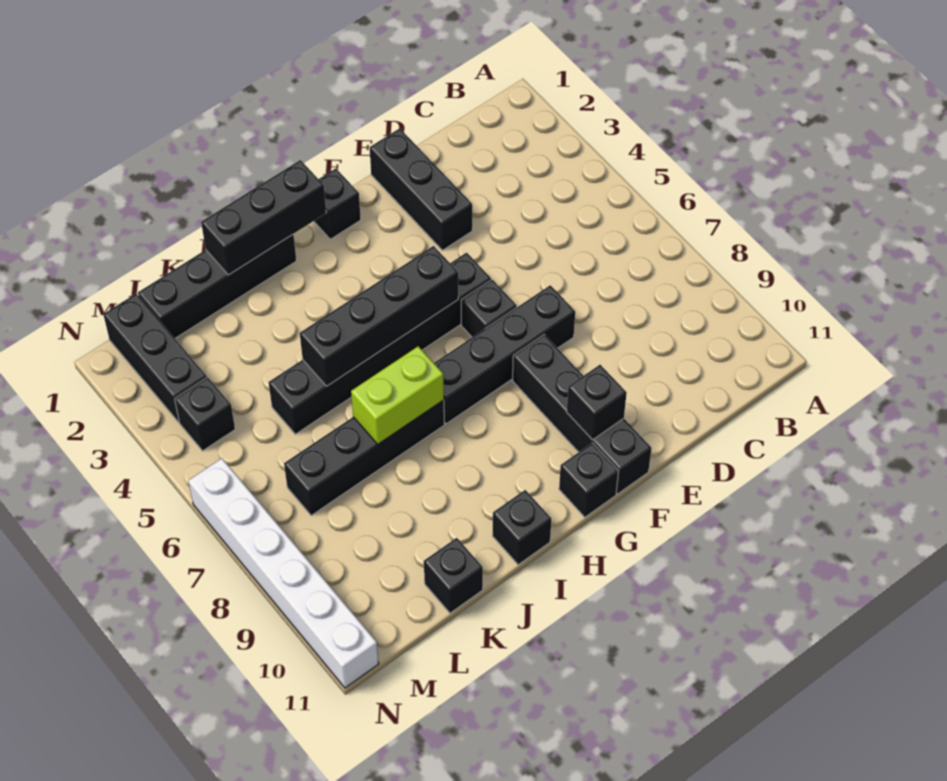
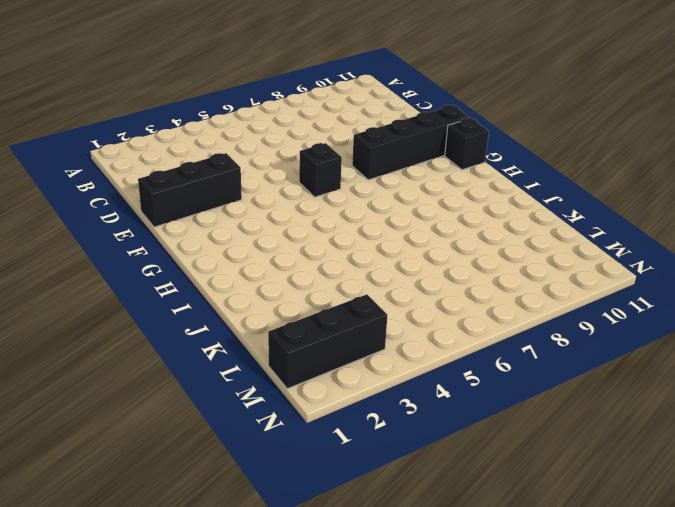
none -> black 1x4 brick [434,285,575,424]
none -> black 1x6 brick [269,253,491,434]
none -> black 1x1 brick [314,168,361,239]

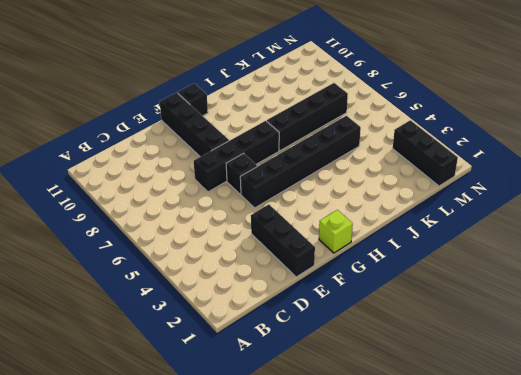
lime 1x1 brick [319,210,353,253] -> black 1x1 brick [314,168,361,239]
none -> black 1x4 brick [138,234,296,338]
none -> black 1x1 brick [493,490,551,565]
none -> black 1x1 brick [424,538,483,613]

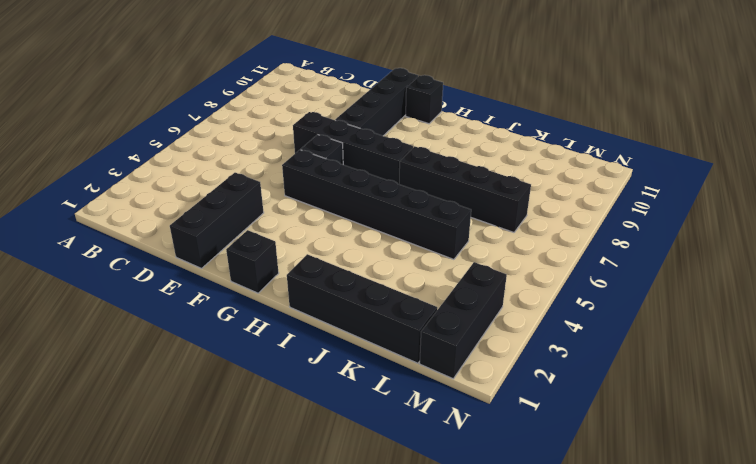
none -> black 1x1 brick [493,490,551,565]
none -> black 1x1 brick [424,538,483,613]
none -> black 1x1 brick [175,377,235,451]

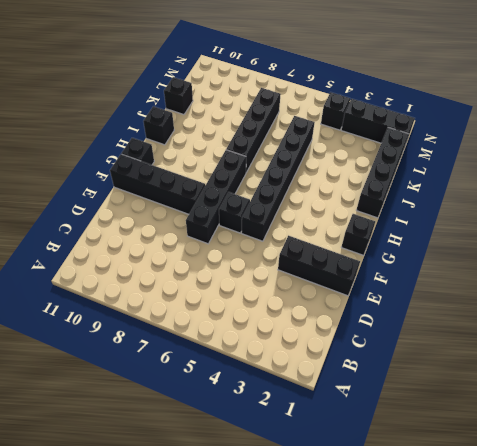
none -> white 1x6 brick [188,458,379,688]
none -> black 1x1 brick [567,365,627,440]
none -> black 1x4 brick [300,246,458,386]

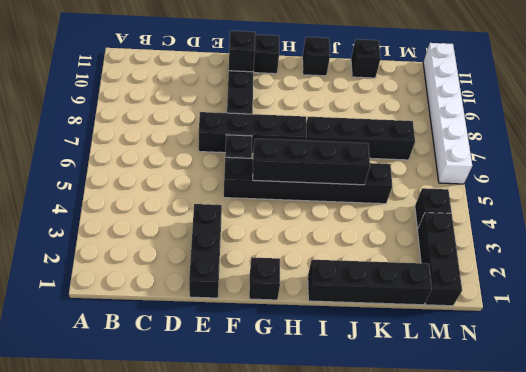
none -> black 1x3 brick [201,160,326,275]
none -> lime 1x2 brick [351,346,444,444]

